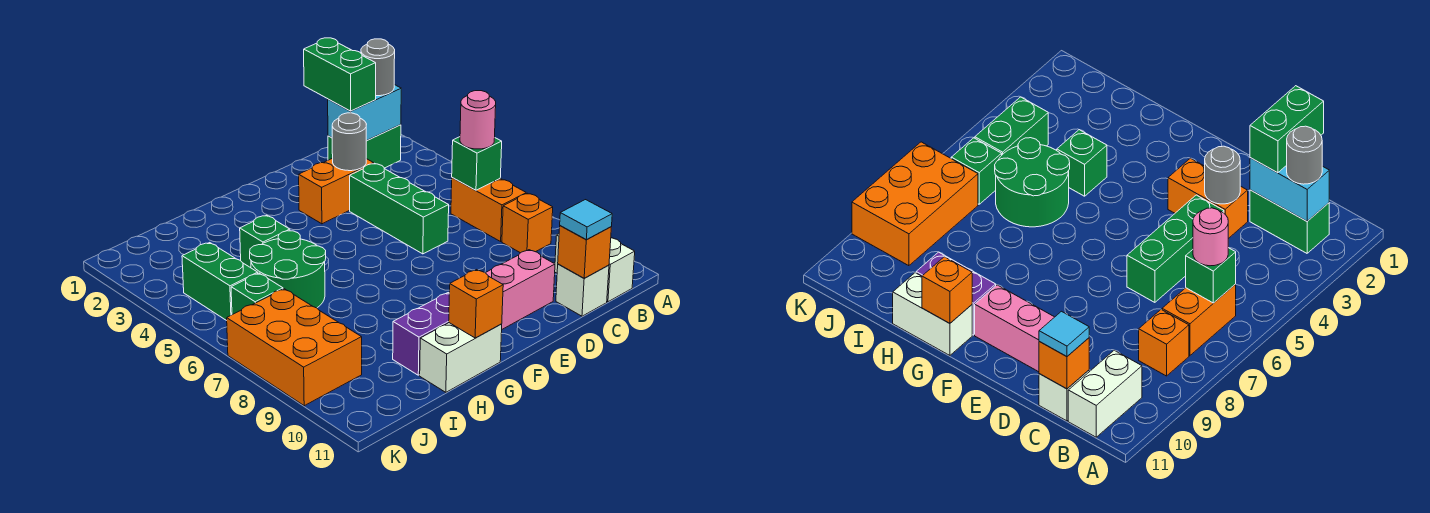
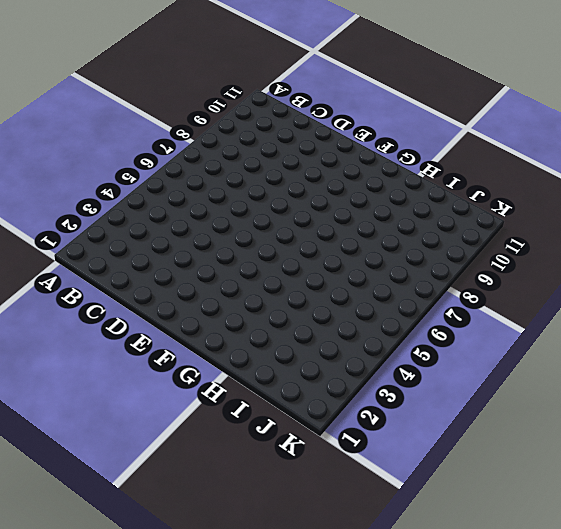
none -> green 1x2 brick [328,125,401,168]
none -> orange 1x2 brick [451,178,526,241]
none -> orange 1x1 brick [502,193,553,253]

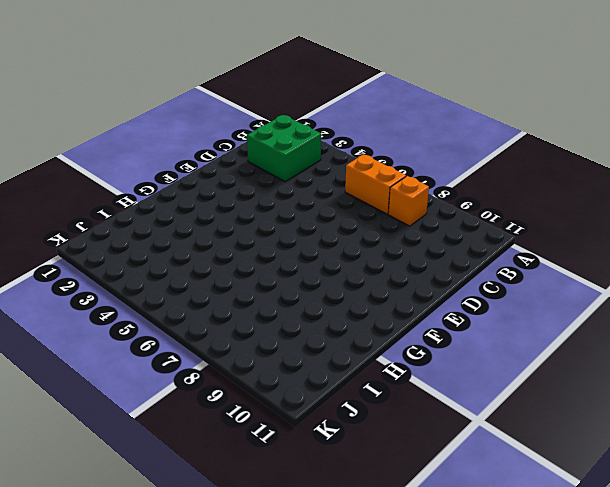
green 2x2 brick [247,115,321,182] -> green 1x2 brick [328,125,401,168]
none -> white 1x2 brick [555,234,635,302]
none -> white 1x1 brick [556,264,609,316]
none -> orange 1x2 brick [299,158,374,224]

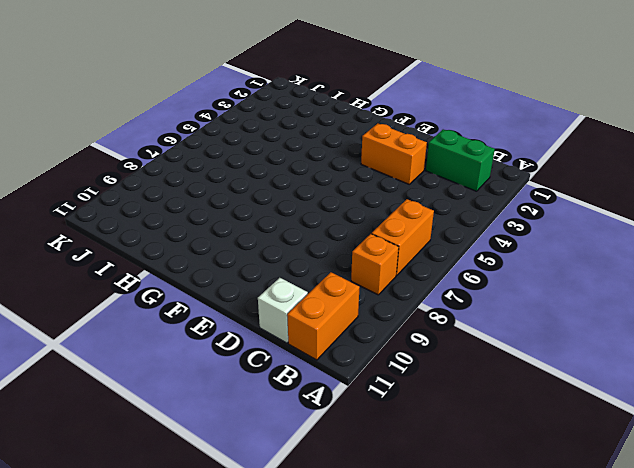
orange 1x2 brick [287,272,360,360] -> white 1x2 brick [555,234,635,302]
none -> green 1x3 brick [350,163,449,254]
none -> pink 1x3 brick [486,250,555,329]
none -> purple 1x2 brick [393,293,449,375]

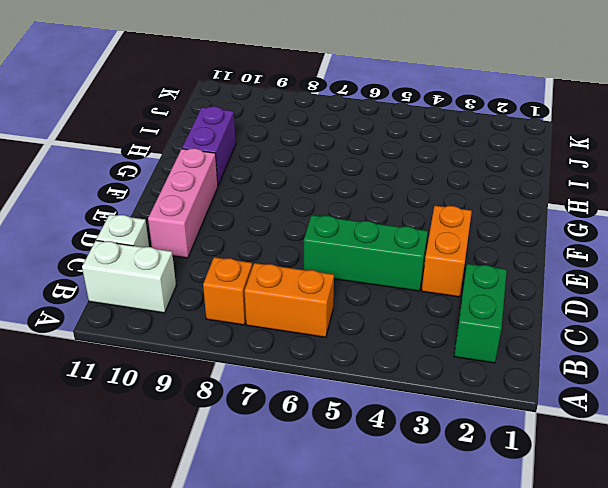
none -> white 1x2 brick [420,323,502,392]
none -> green 1x1 brick [240,215,290,268]
none -> green 2x2 round brick [250,231,326,308]

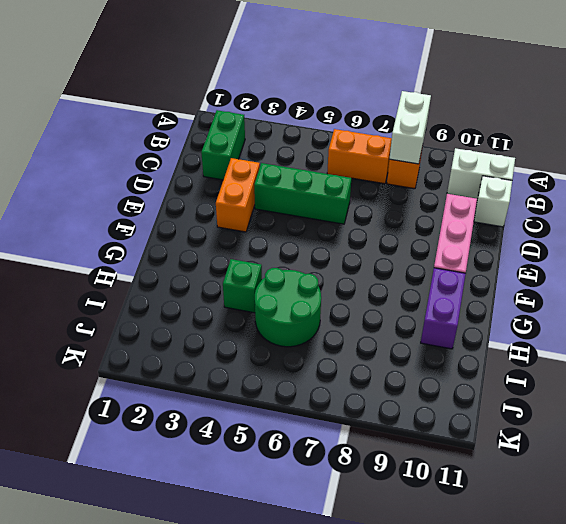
white 1x2 brick [390,91,431,164] -> white 1x2 brick moved to [420,323,502,392]
none -> green 1x2 brick [182,243,258,321]
none -> green 1x1 brick [231,273,283,315]
none -> orange 2x3 brick [227,289,362,406]

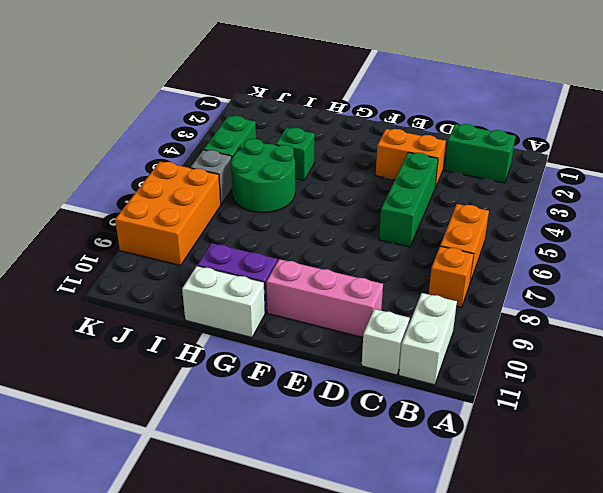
grey 1x1 brick [191,150,232,204] -> green 1x1 brick [231,273,283,315]
none -> cyan 1x2 brick [328,85,401,141]
none -> green 1x1 brick [452,137,502,190]
none -> orange 1x1 brick [558,226,611,278]

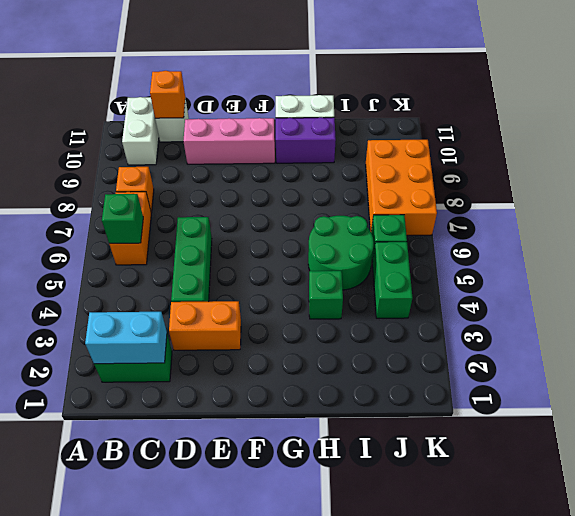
none -> grey 1x1 round brick [332,113,366,171]
none -> orange 1x1 brick [449,270,503,338]
none -> grey 1x1 round brick [361,39,395,96]

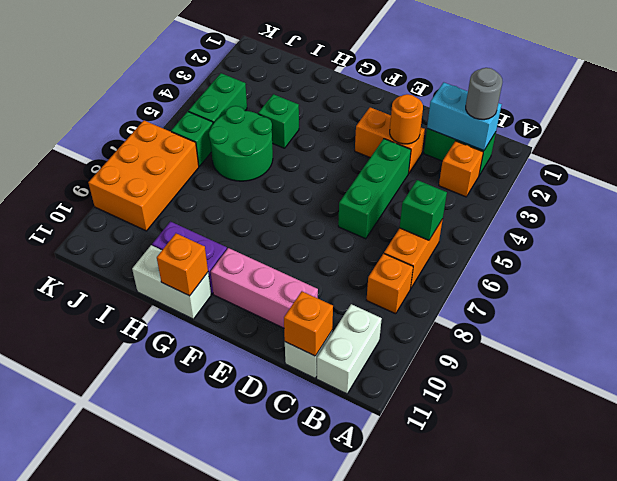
orange 1x1 brick [439,141,483,197] -> none
orange 1x1 round brick [390,94,423,144] -> grey 1x1 round brick [332,113,366,171]
none -> pink 1x1 round brick [460,91,496,149]
none -> green 1x2 brick [304,38,376,111]
none -> cyan 1x1 tile [560,200,612,240]

